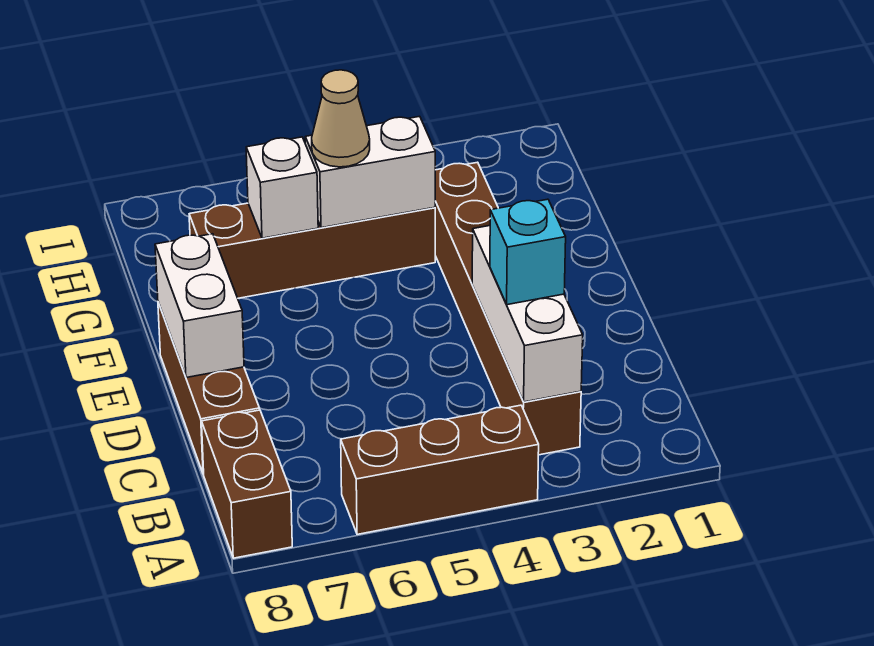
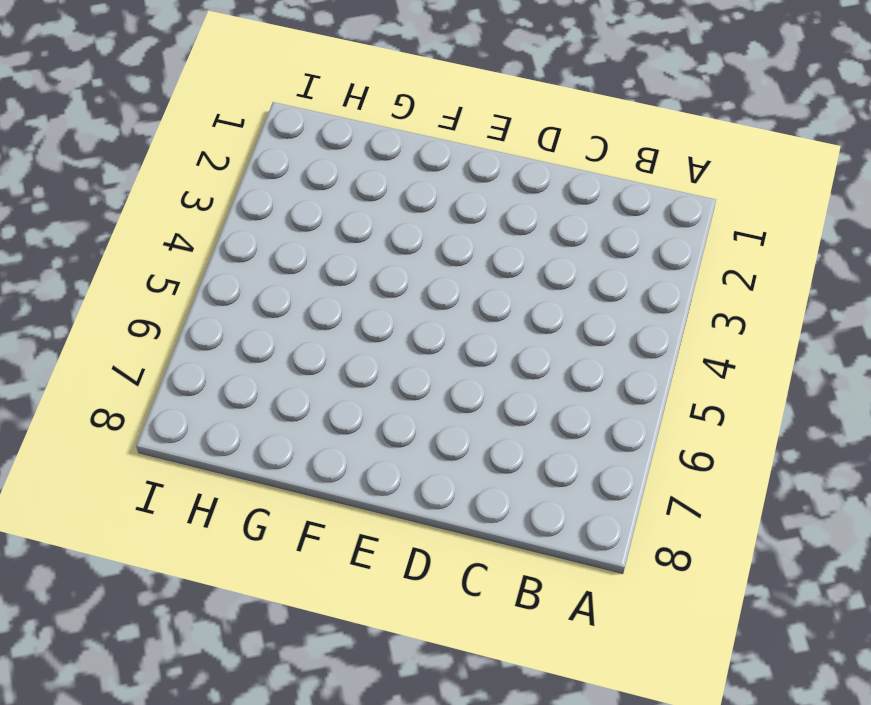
none -> brown 1x3 brick [341,405,539,534]
none -> brown 1x2 brick [202,410,292,558]

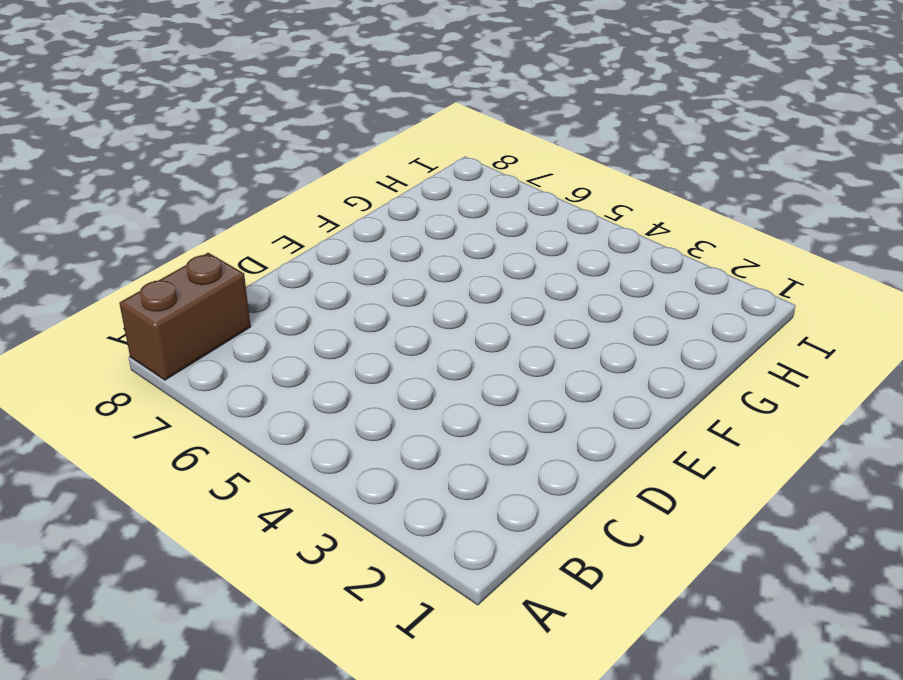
none -> brown 1x3 brick [341,405,539,534]
none -> brown 1x6 brick [435,162,581,455]

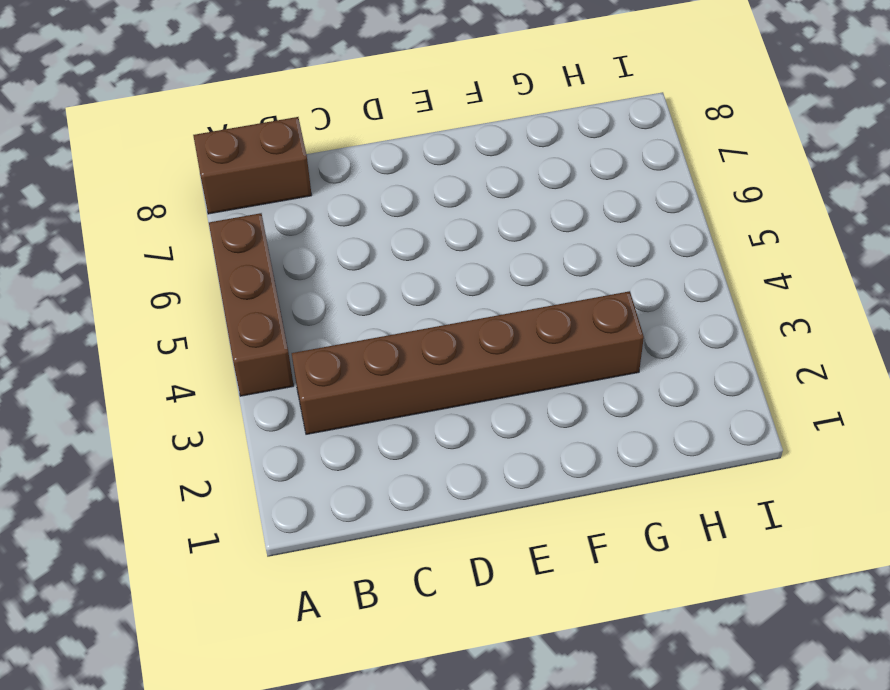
none -> brown 1x3 brick [158,302,260,474]
none -> brown 1x4 brick [189,203,435,298]

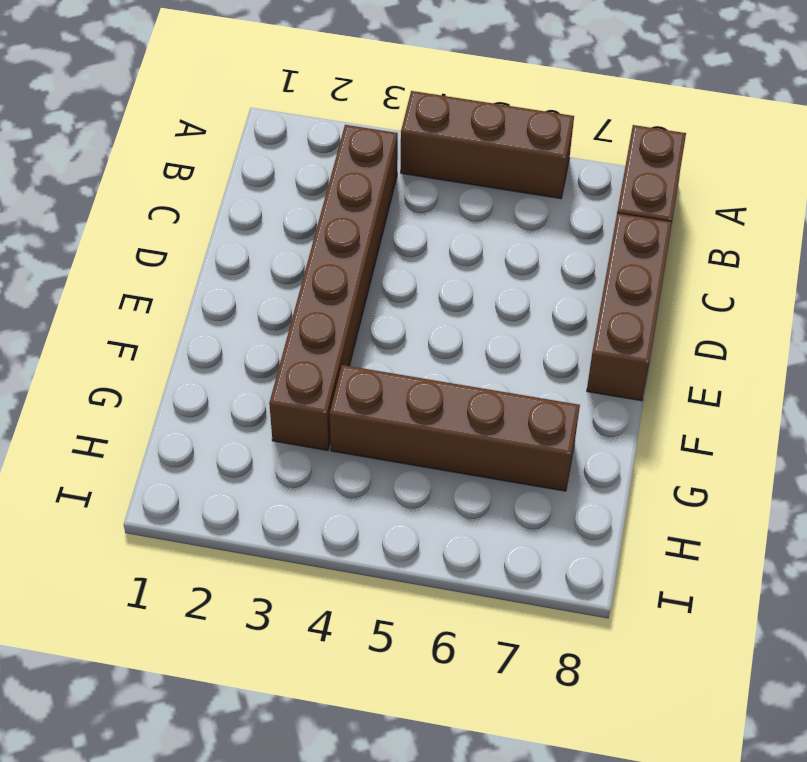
none -> white 1x3 brick [472,226,583,402]
none -> white 1x2 brick [155,234,244,378]

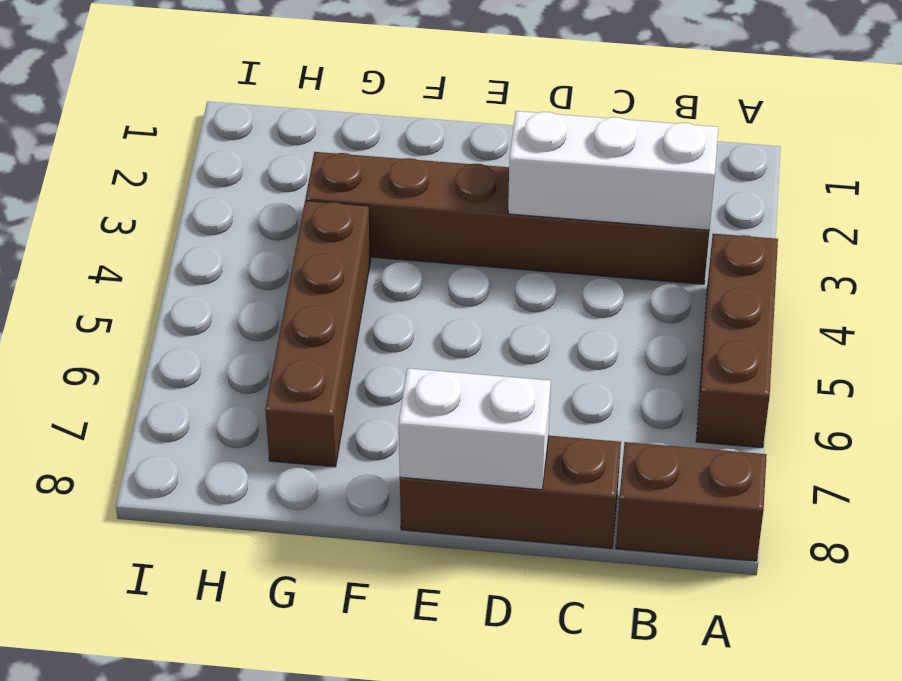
none -> white 1x2 brick [305,116,435,228]
none -> white 1x1 brick [246,137,318,238]

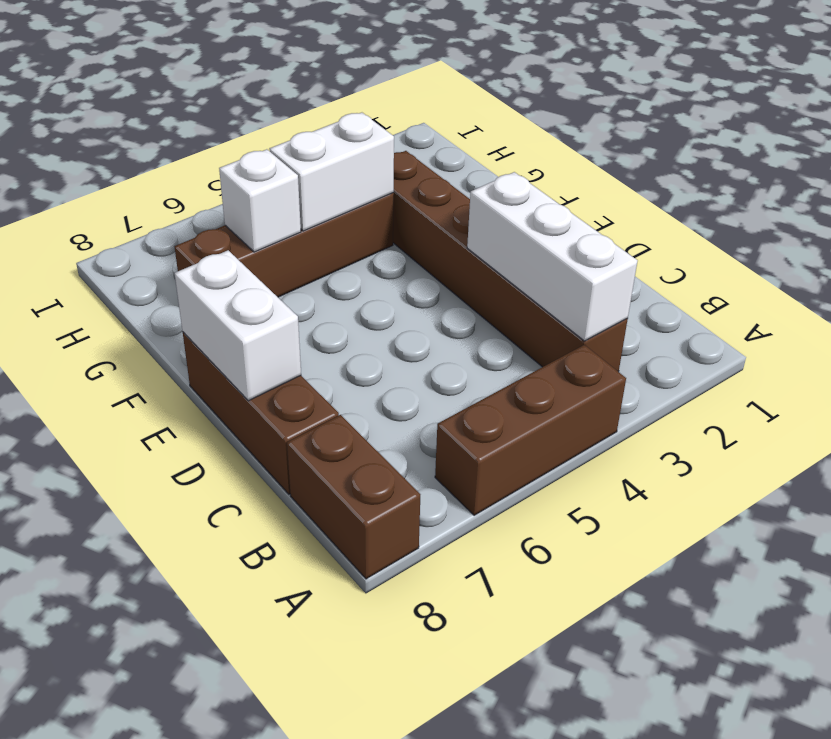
none -> cyan 1x1 brick [490,199,566,305]
none -> tan 1x1 cone [312,70,370,167]

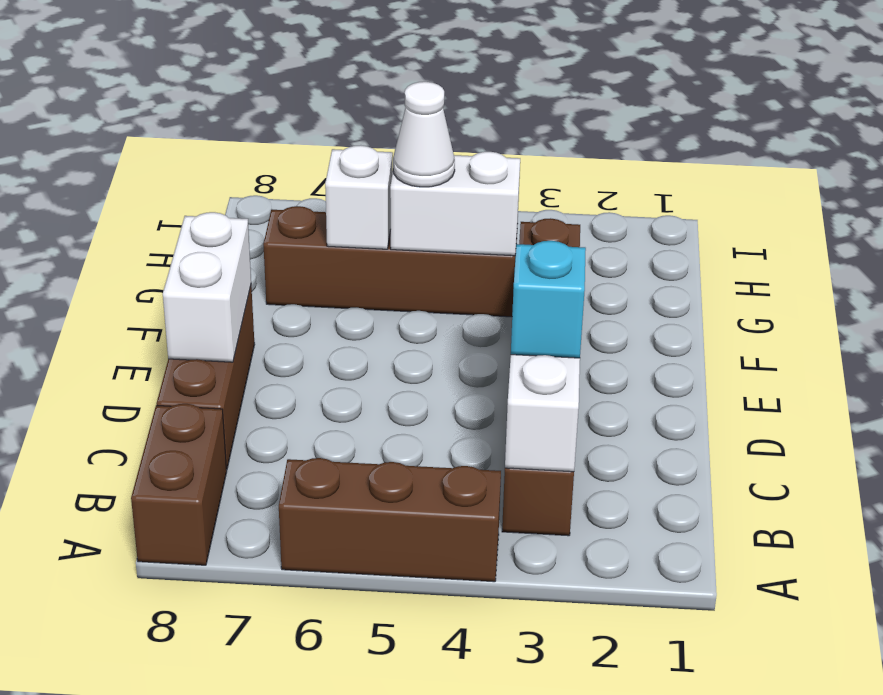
white 1x1 cone [393,82,455,187] -> tan 1x1 cone [312,70,370,167]

